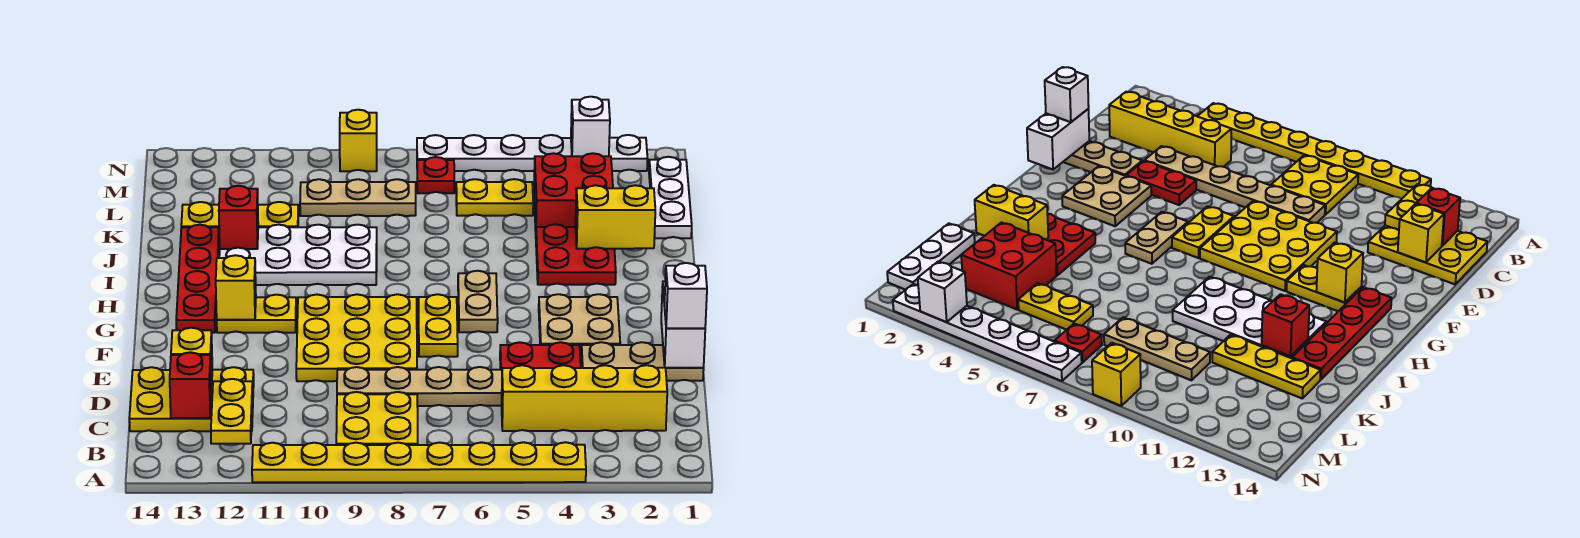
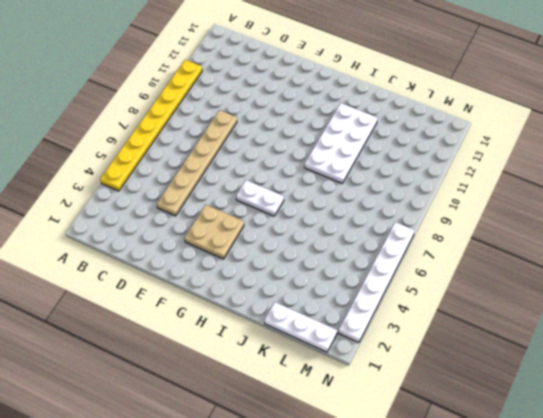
white 1x2 plate [236,180,284,216] -> tan 1x2 plate [458,271,498,332]
none -> yellow 2x2 plate [336,392,418,445]
none -> yellow 1x4 brick [502,365,667,431]
none -> yellow 2x3 plate [129,367,254,431]
none -> tan 1x3 plate [581,342,704,381]

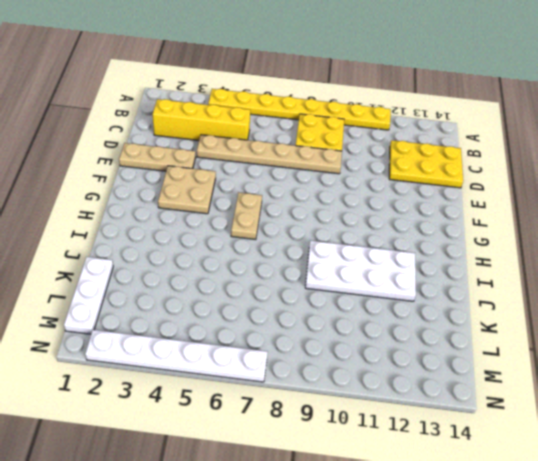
none -> red 1x2 plate [500,342,581,370]
none -> yellow 3x3 plate [296,294,417,381]
none -> yellow 1x2 plate [418,294,458,357]
none -> yellow 1x2 plate [217,295,296,333]

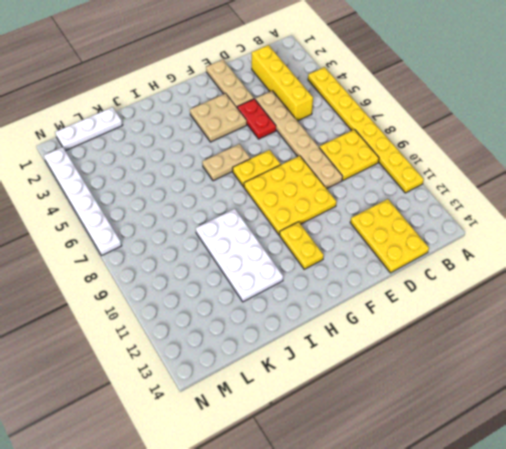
none -> red 1x4 plate [176,225,219,333]
none -> red 2x2 plate [536,224,616,285]
none -> red 2x2 brick [534,153,613,231]
none -> yellow 1x3 plate [181,202,298,227]

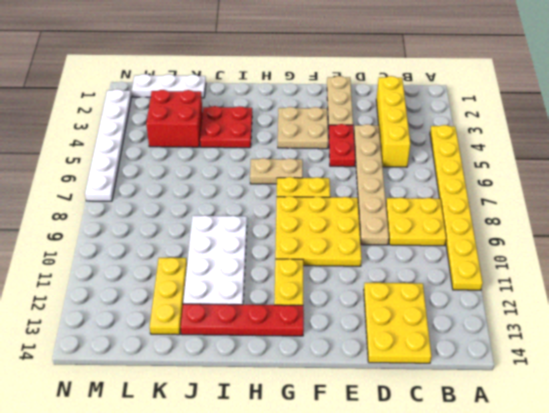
none -> yellow 1x2 plate [456,179,533,216]
none -> tan 1x3 plate [300,179,416,216]
none -> red 1x1 plate [417,157,454,193]
none -> yellow 1x1 brick [340,110,377,171]

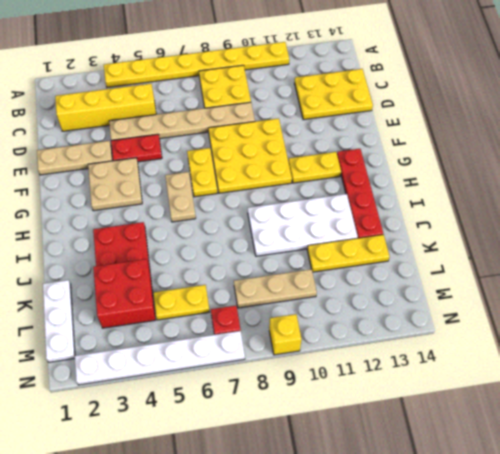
none -> yellow 1x2 plate [211,379,253,444]
none -> red 1x1 brick [170,352,211,418]
none -> yellow 1x1 brick [171,328,212,391]
none -> white 1x2 brick [661,281,705,368]

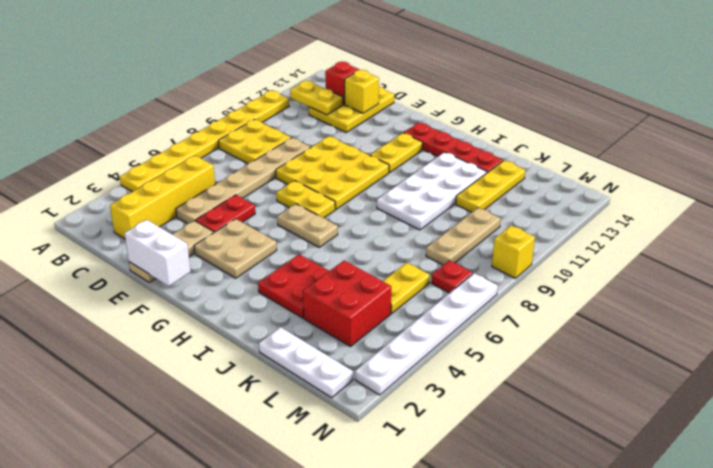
none -> yellow 1x1 brick [216,255,256,320]
none -> yellow 1x2 brick [576,185,655,249]
none -> red 1x1 brick [219,186,258,249]
none -> white 1x1 brick [571,97,610,156]

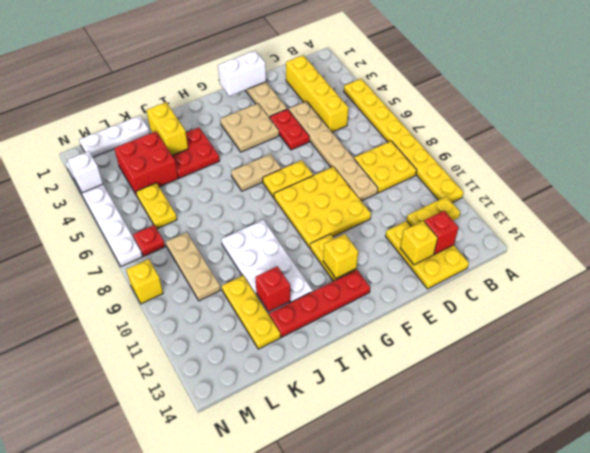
none -> white 1x1 brick [664,263,707,328]

